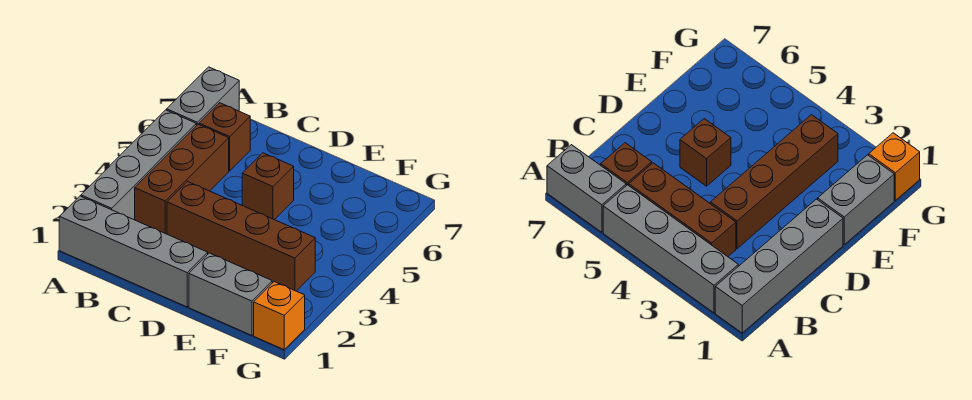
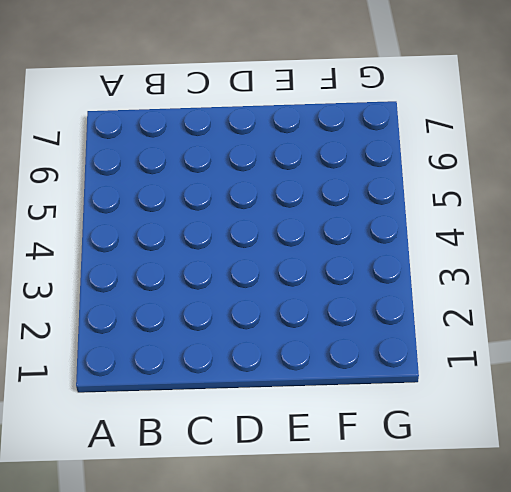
none -> grey 1x4 brick [59,196,208,307]
none -> grey 1x4 brick [81,110,196,220]

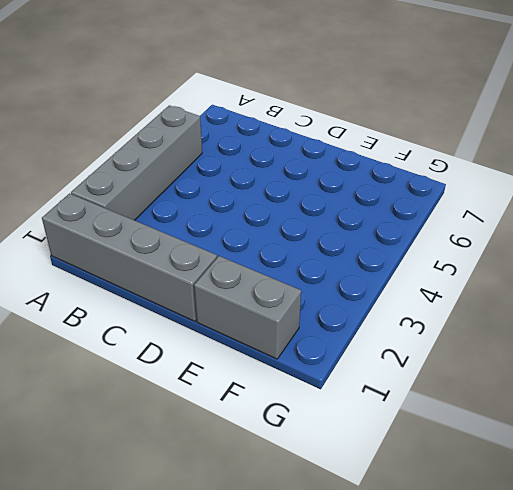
none -> grey 1x2 brick [167,67,239,126]
none -> brown 1x3 brick [135,124,229,234]

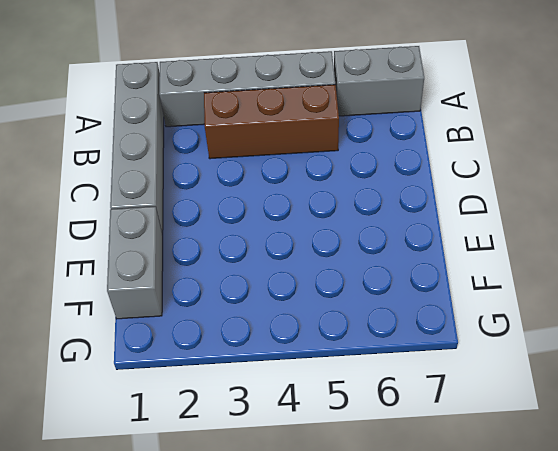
none -> brown 1x1 brick [199,103,250,171]
none -> brown 1x4 brick [167,182,315,291]

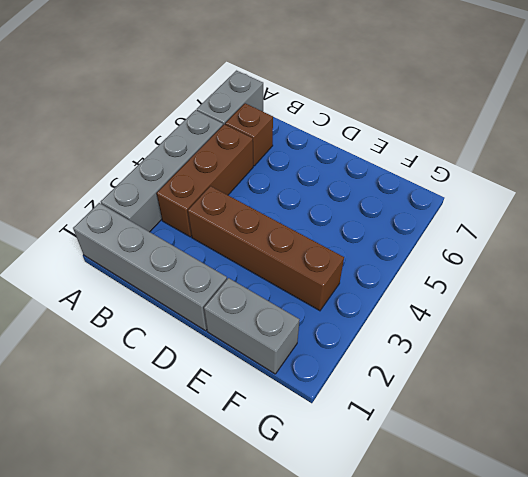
none -> brown 1x1 brick [242,153,294,220]
none -> orange 1x1 brick [254,282,305,350]

